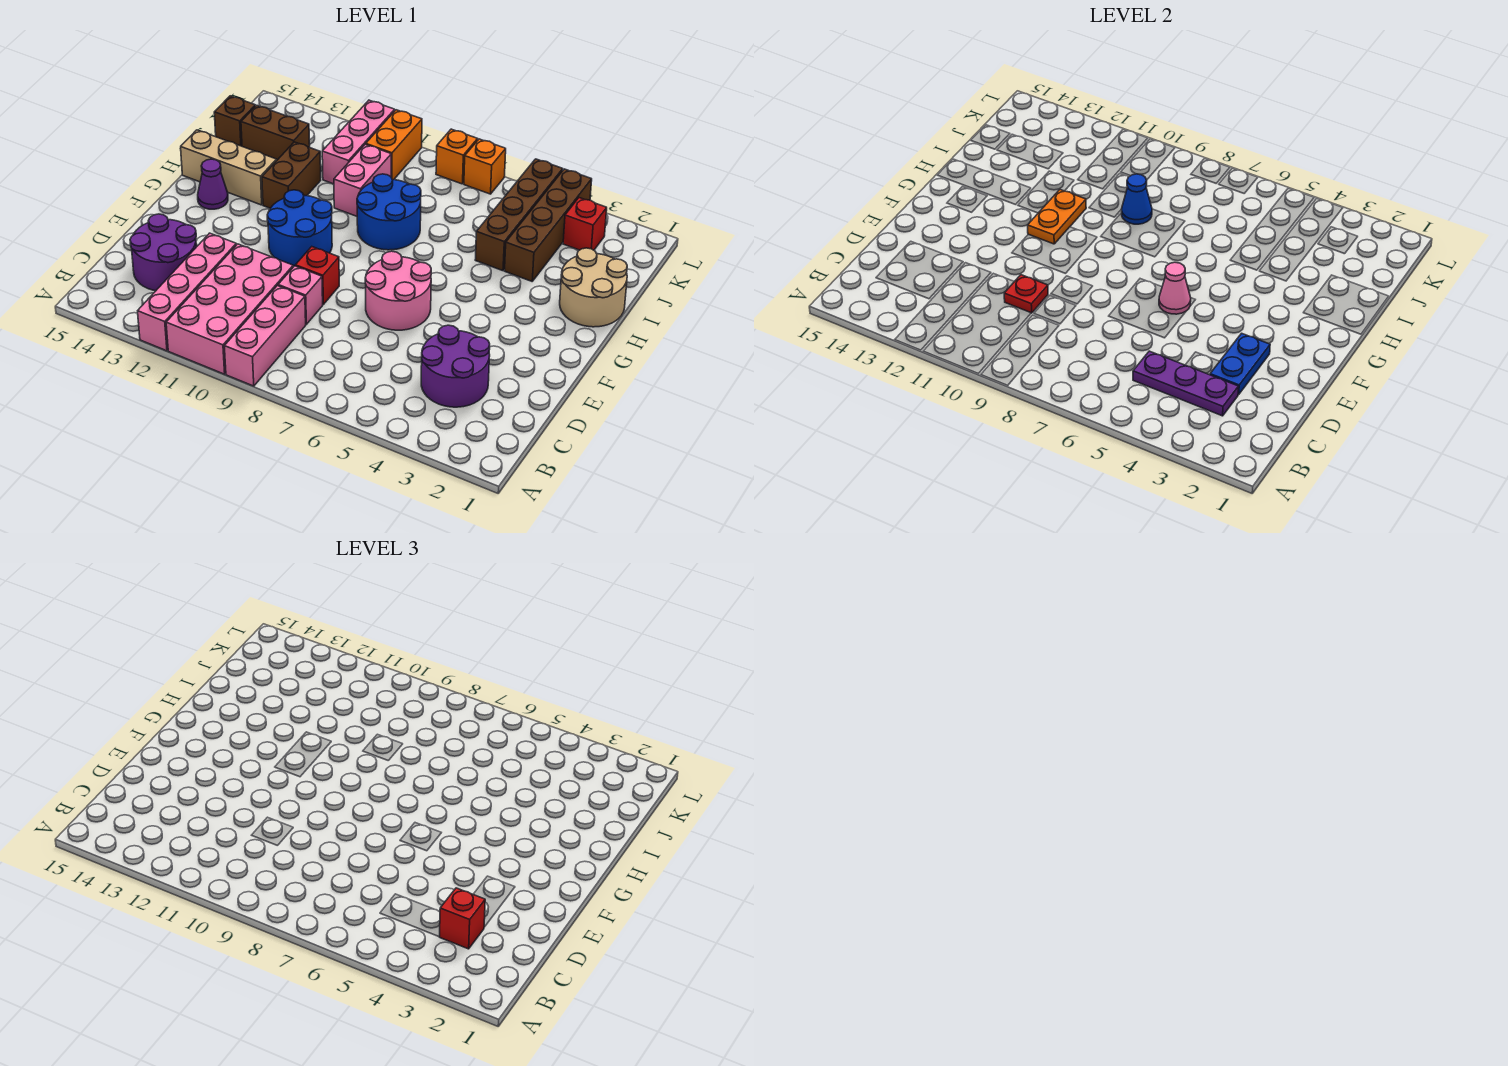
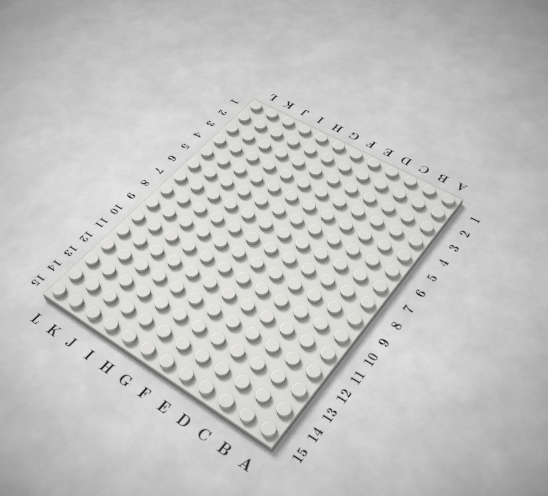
none -> pink 1x3 brick [224,286,306,386]
none -> pink 2x4 brick [166,244,293,374]
none -> pink 1x4 brick [138,233,236,351]
none -> purple 2x2 round brick [421,325,490,407]

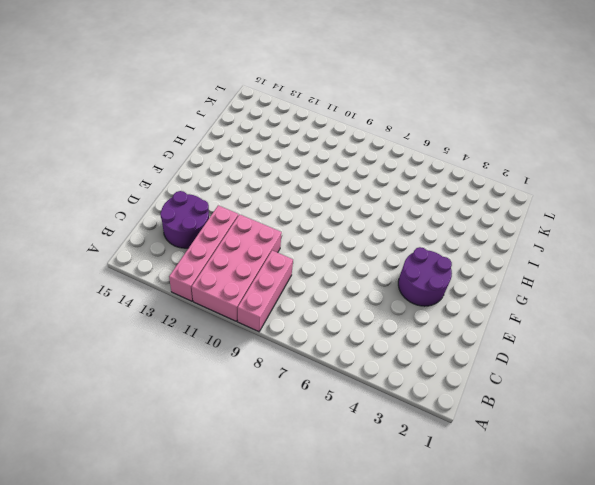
purple 2x2 round brick [398,247,452,306] -> purple 2x2 round brick moved to [421,325,490,407]
none -> pink 1x1 brick [278,266,323,324]
none -> pink 2x2 round brick [365,251,431,330]
none -> red 1x1 brick [295,247,339,304]
none -> blue 2x2 round brick [267,190,332,266]

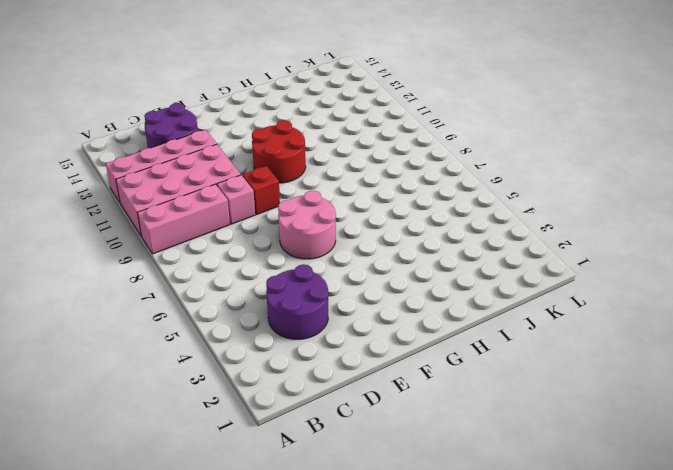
red 2x2 round brick [252,120,306,183] -> blue 2x2 round brick [267,190,332,266]
none -> purple 1x1 cone [198,159,228,209]
none -> tan 2x2 round brick [560,248,627,327]
none -> blue 2x2 round brick [357,174,421,250]
none -> brown 1x2 brick [262,142,321,208]

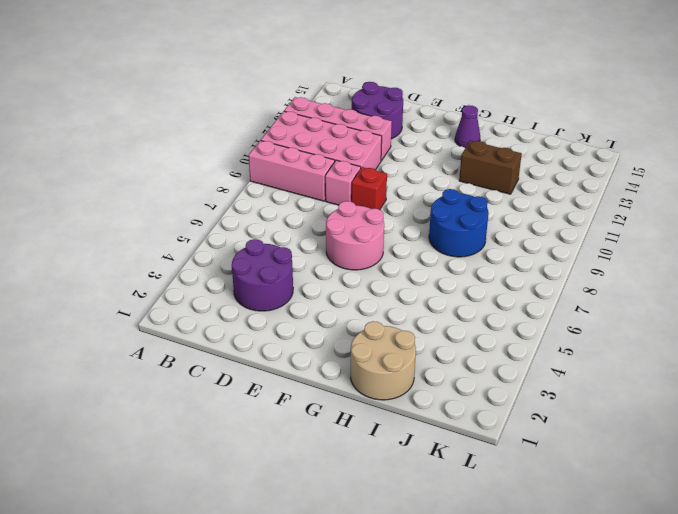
none -> blue 2x2 round brick [267,190,332,266]
none -> tan 1x3 brick [181,130,277,205]
none -> brown 1x4 brick [505,169,592,281]
none -> brown 1x4 brick [475,159,563,271]

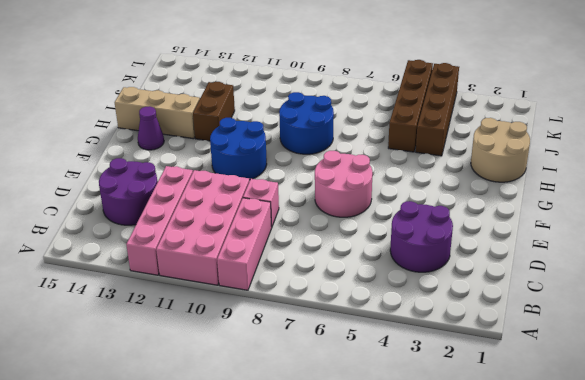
none -> red 1x1 brick [295,247,339,304]
none -> pink 1x2 brick [334,144,391,216]
none -> pink 1x3 brick [322,100,395,184]
none -> brown 1x2 brick [241,105,310,160]

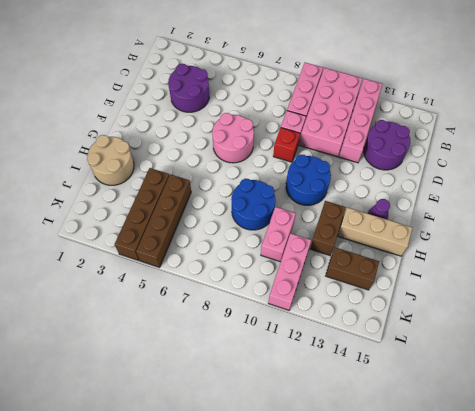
none -> brown 1x1 brick [214,96,255,146]
none -> red 1x1 brick [563,198,607,250]
none -> orange 1x2 brick [366,110,422,180]
none -> orange 1x1 brick [464,139,506,194]

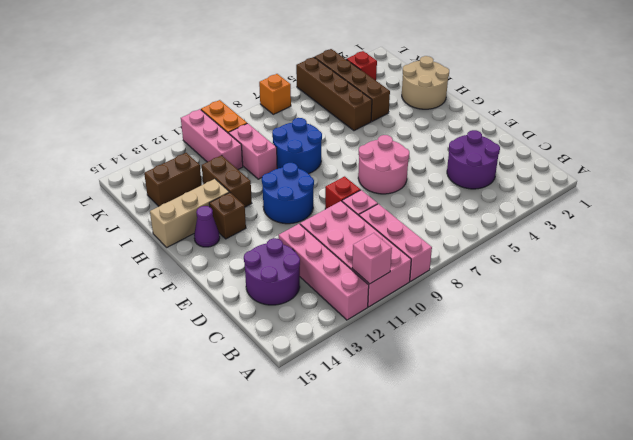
pink 1x1 brick [352,233,392,284] -> none
brown 1x1 brick [209,192,246,239] -> brown 1x1 brick moved to [214,96,255,146]
none -> orange 1x1 brick [436,129,478,184]
none -> purple 1x3 plate [1133,351,1238,416]
none -> blue 1x2 plate [1210,333,1270,394]
none -> red 1x1 plate [1004,275,1048,313]

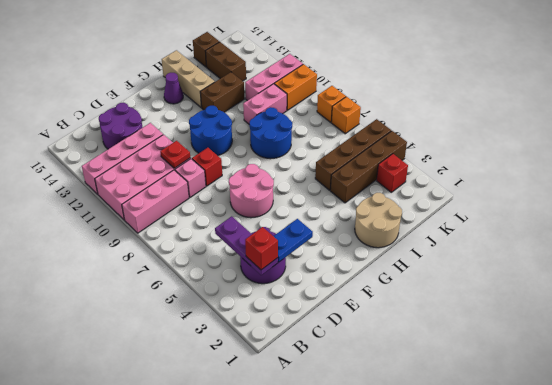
none -> pink 1x1 cone [1159,262,1191,314]
none -> orange 1x2 plate [1028,190,1086,244]
none -> blue 1x1 cone [1122,174,1152,224]

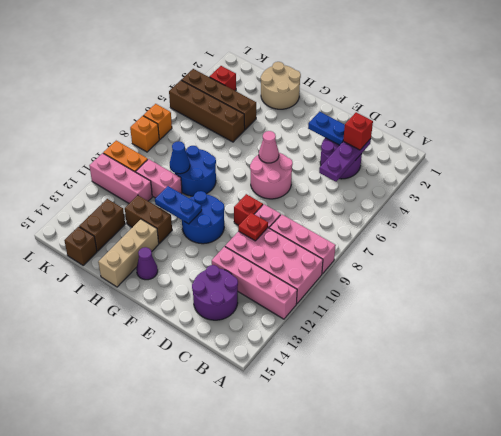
blue 1x2 plate [155,186,202,224] -> orange 1x2 plate [1028,190,1086,244]

